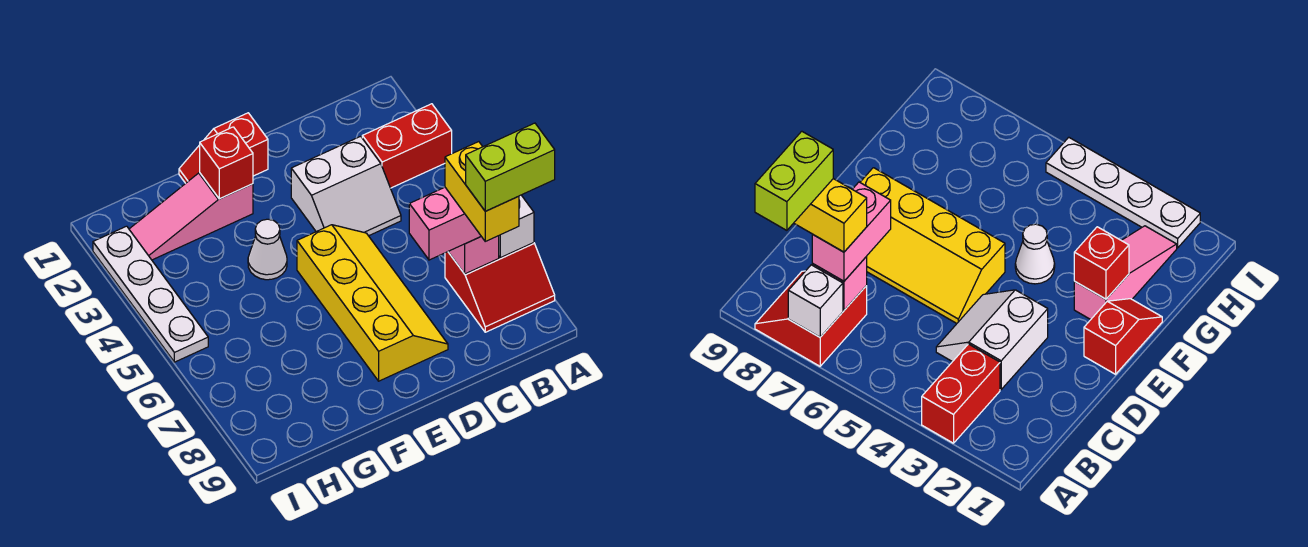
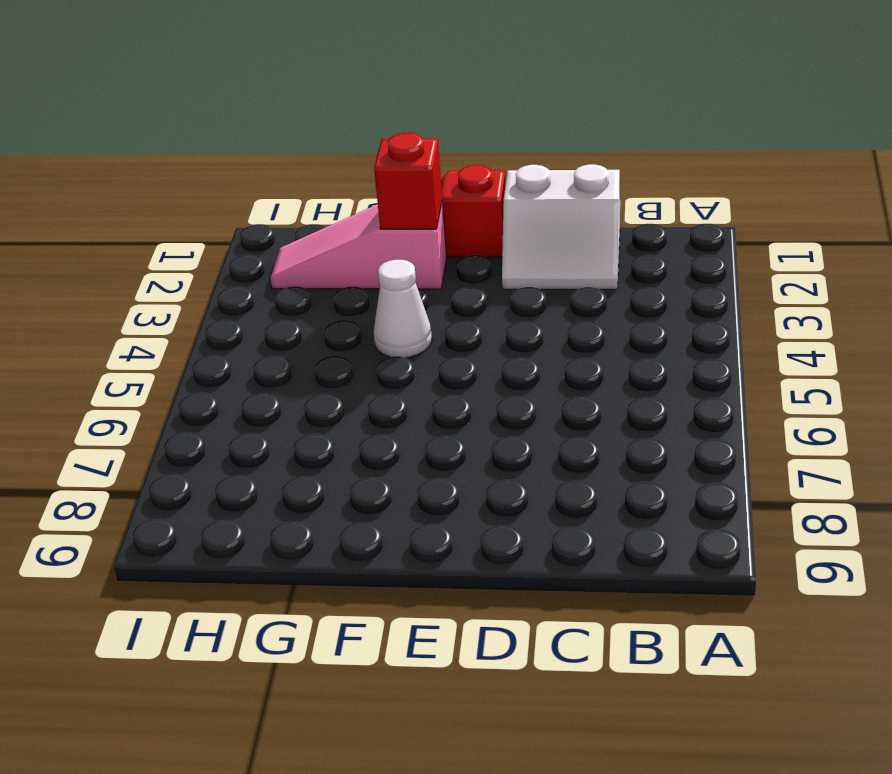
white 2x2 slope [502,164,620,289] -> white 2x2 slope moved to [291,136,401,236]
none -> red 1x2 brick [362,104,452,188]
none -> red 2x2 slope [445,243,555,332]
none -> yellow 2x4 slope [297,225,448,381]

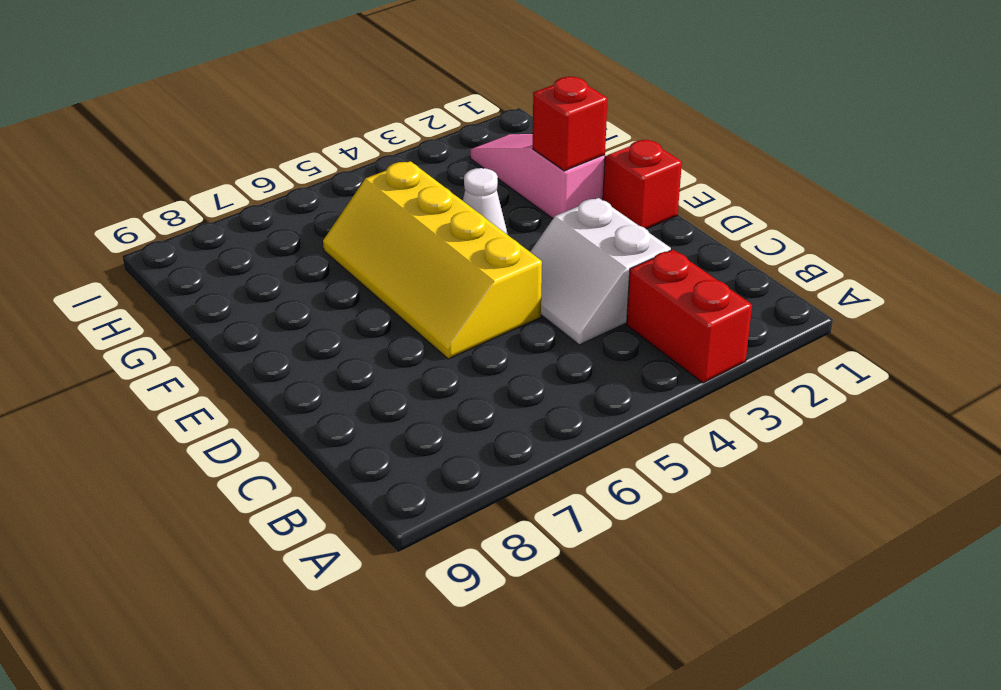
yellow 2x4 slope [323,161,542,359] -> yellow 2x4 slope turned to [297,225,448,381]
none -> red 2x2 slope [445,243,555,332]
none -> white 1x4 plate [93,226,208,362]
none -> white 1x1 brick [499,195,534,258]

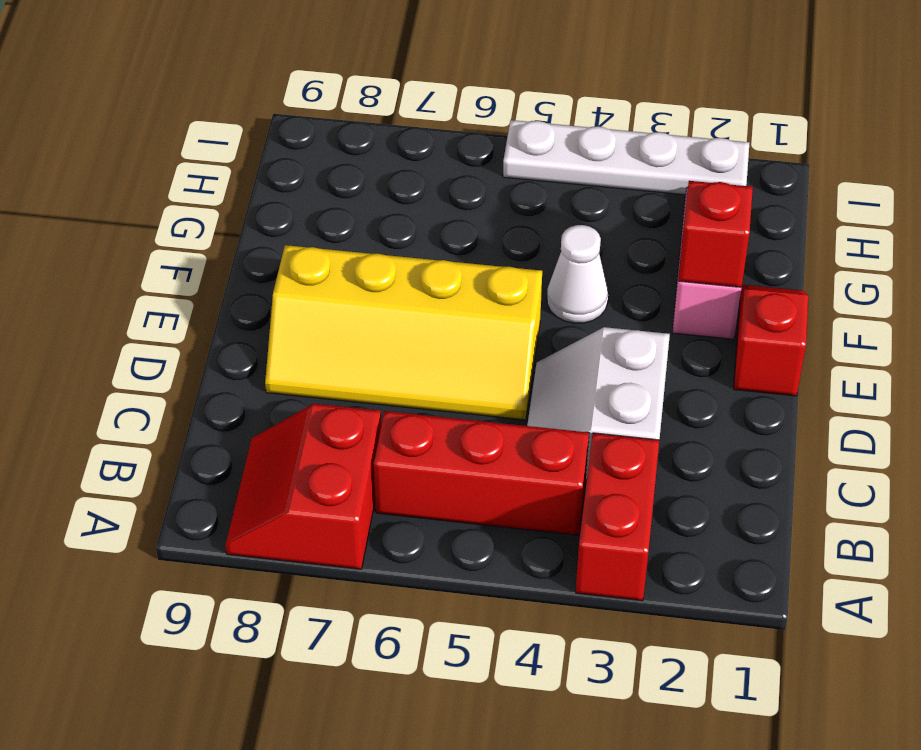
red 1x3 brick [374,411,589,535] -> none
none -> white 1x1 brick [499,195,534,258]
none -> pink 1x1 brick [448,236,499,274]
none -> pink 1x2 brick [409,187,481,260]

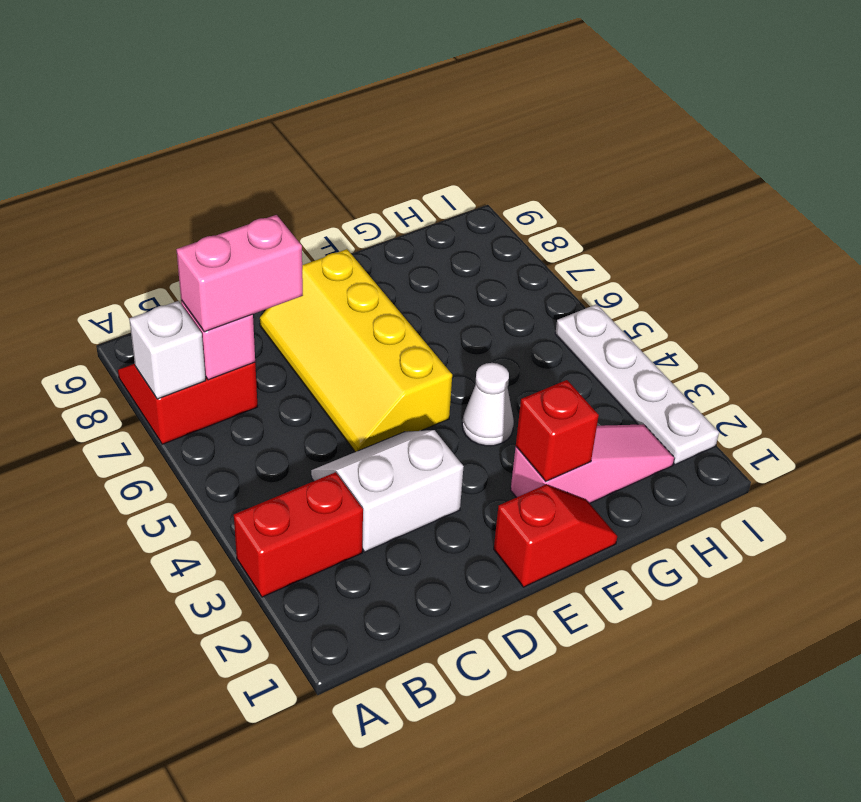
none -> yellow 1x2 brick [445,142,519,241]
none -> lime 1x2 brick [466,123,555,211]

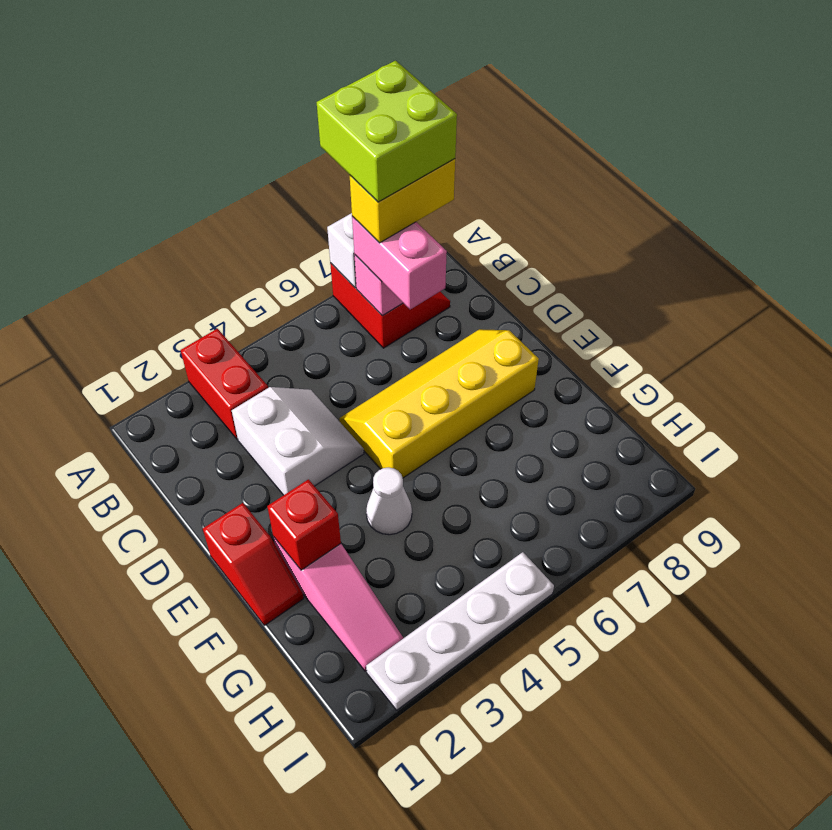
lime 2x2 brick [317,61,457,202] -> lime 1x2 brick [466,123,555,211]

